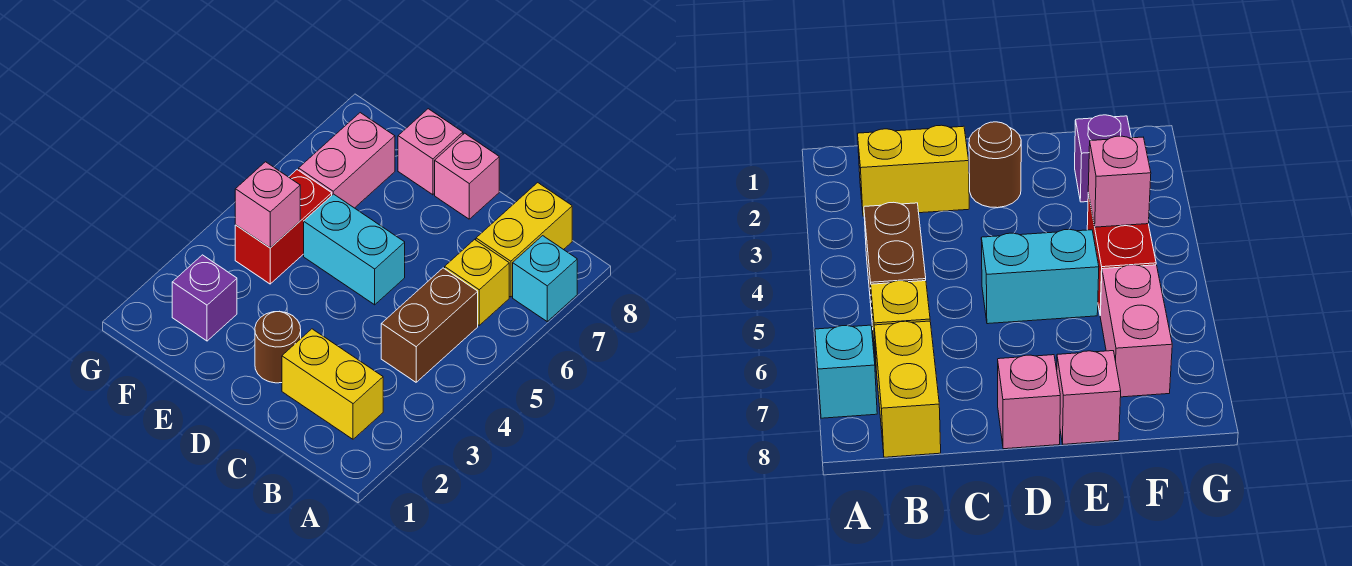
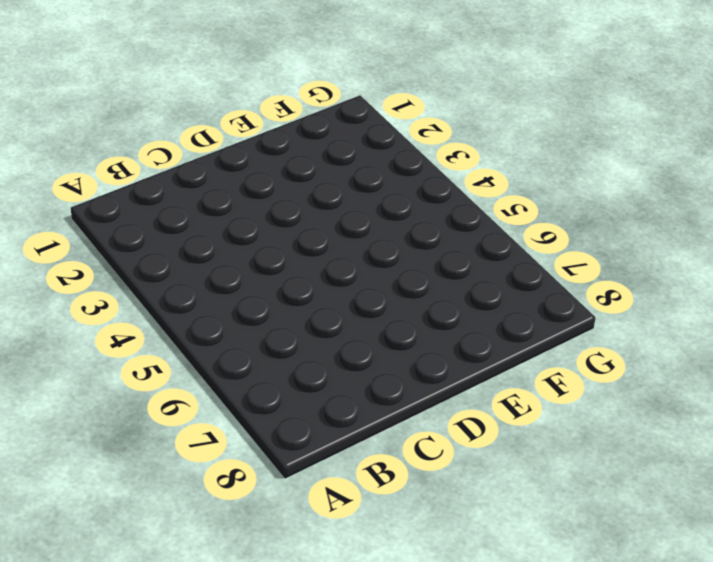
none -> cyan 1x1 brick [513,236,577,321]
none -> yellow 1x2 brick [282,329,383,439]
none -> brown 1x2 brick [381,268,478,382]

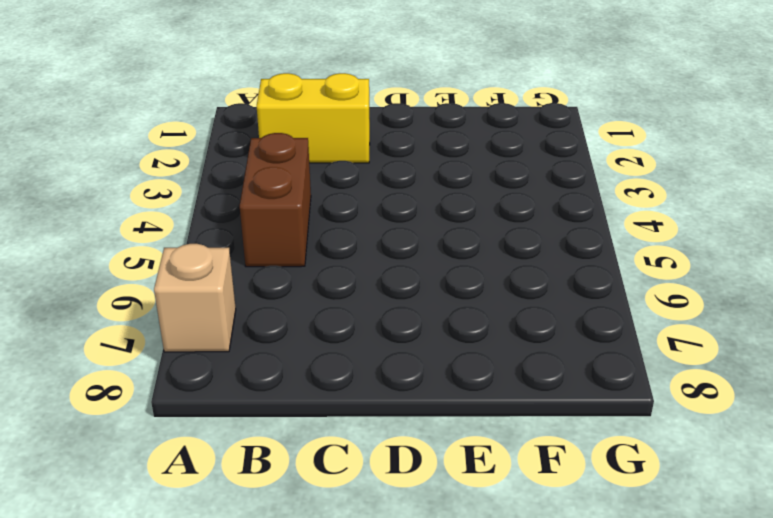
tan 1x1 brick [154,244,236,352] -> cyan 1x1 brick [513,236,577,321]
none -> yellow 1x1 brick [445,239,509,325]
none -> yellow 1x2 brick [476,183,572,297]
none -> brown 1x1 round brick [255,311,301,383]

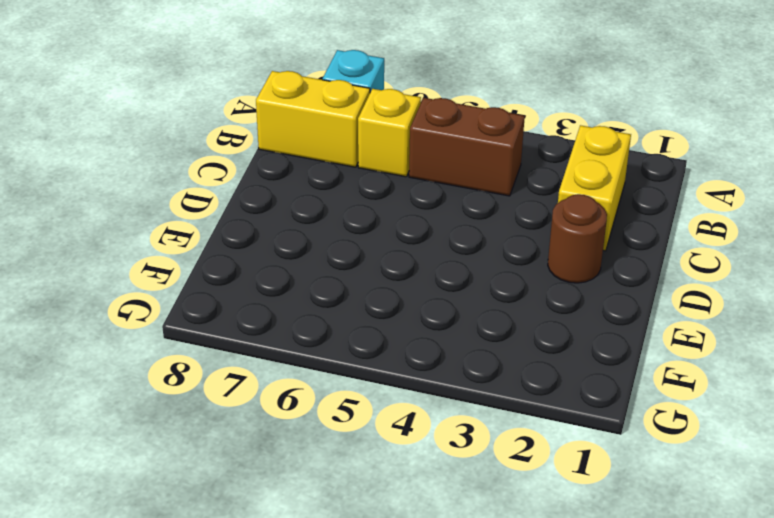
none -> cyan 1x2 brick [304,194,405,305]
none -> pink 1x1 brick [435,133,499,219]
none -> pink 1x1 brick [398,109,463,195]

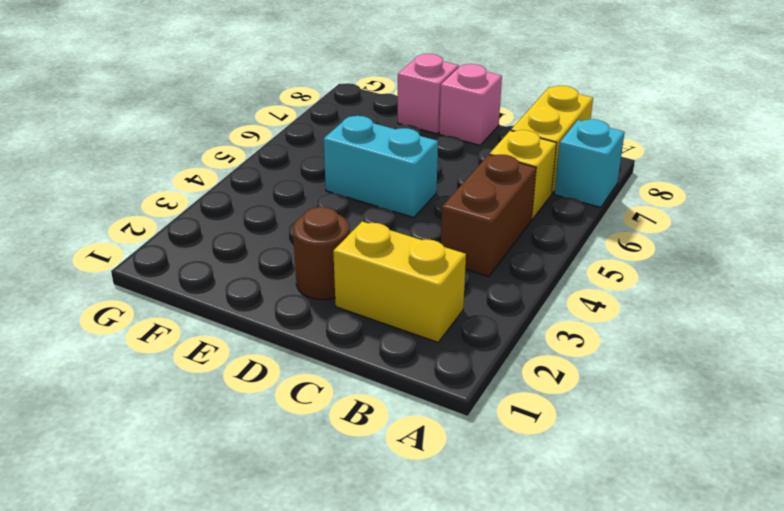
none -> purple 1x1 brick [172,255,237,341]
none -> red 1x2 brick [235,170,332,284]
none -> pink 1x2 brick [299,113,395,208]

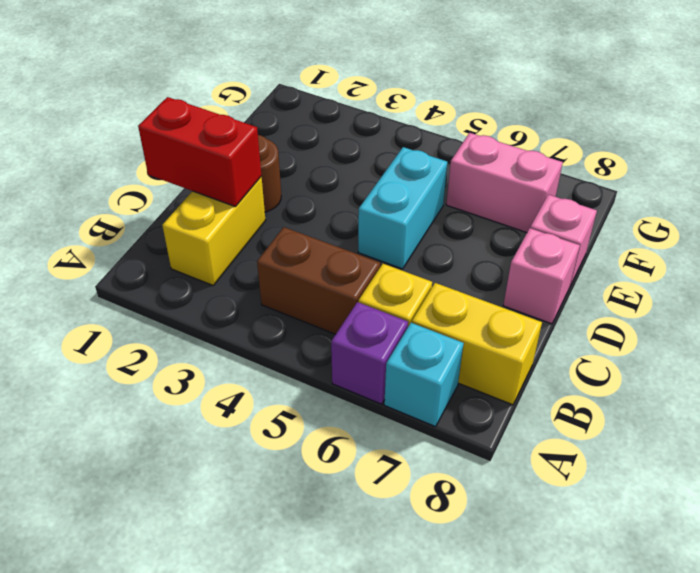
purple 1x1 brick [331,302,408,404] -> purple 1x1 brick moved to [172,255,237,341]
red 1x2 brick [138,97,261,206] -> red 1x2 brick moved to [235,170,332,284]
none -> pink 1x1 brick [235,162,300,248]

